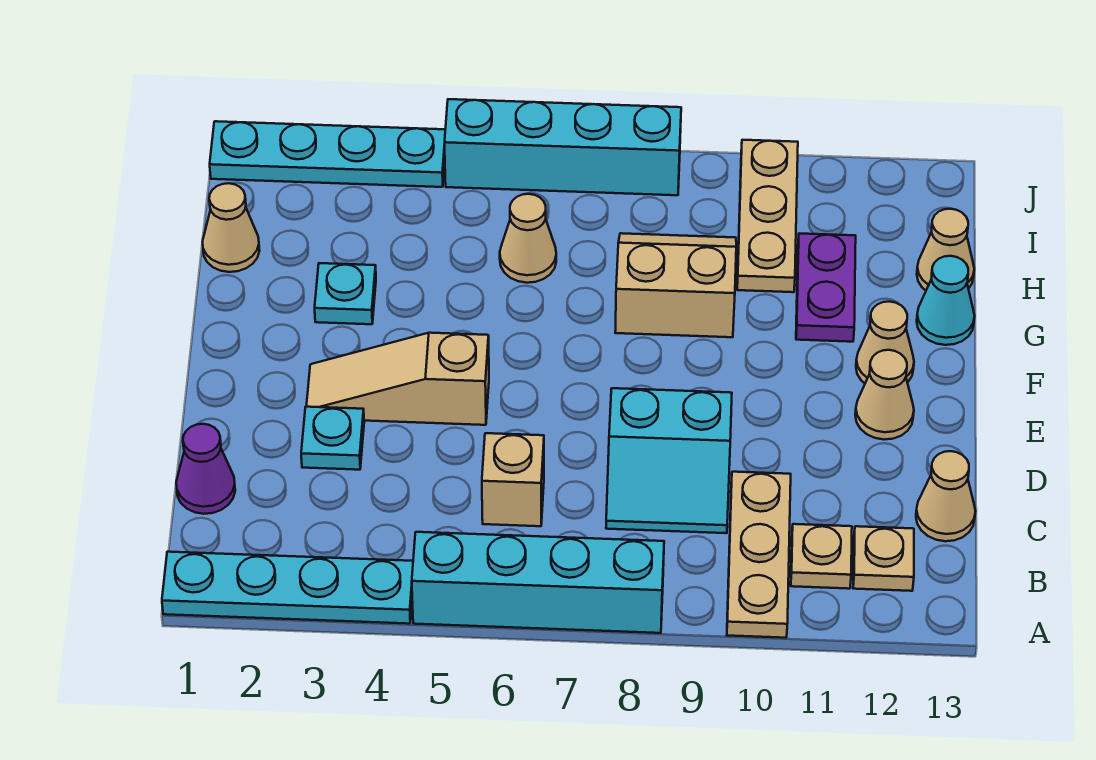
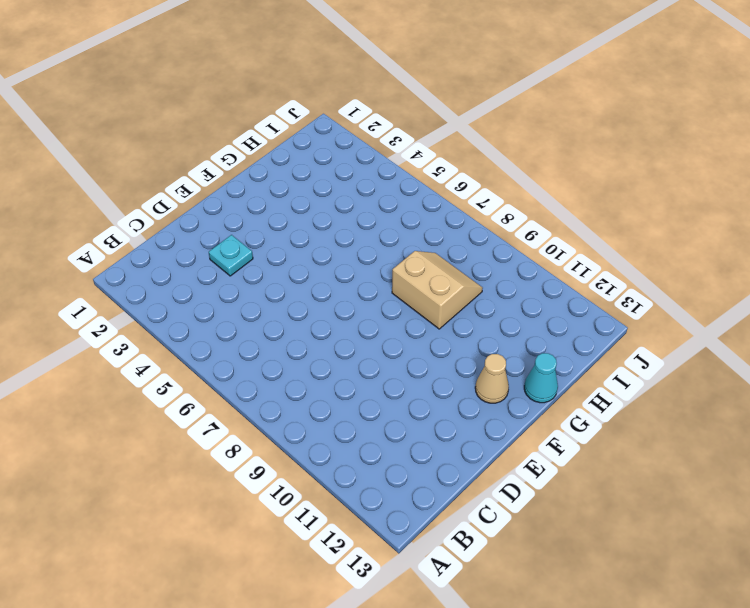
none -> cyan 1x4 plate [162,552,413,624]
none -> cyan 1x4 brick [412,532,664,633]
none -> tan 1x3 plate [727,472,791,638]

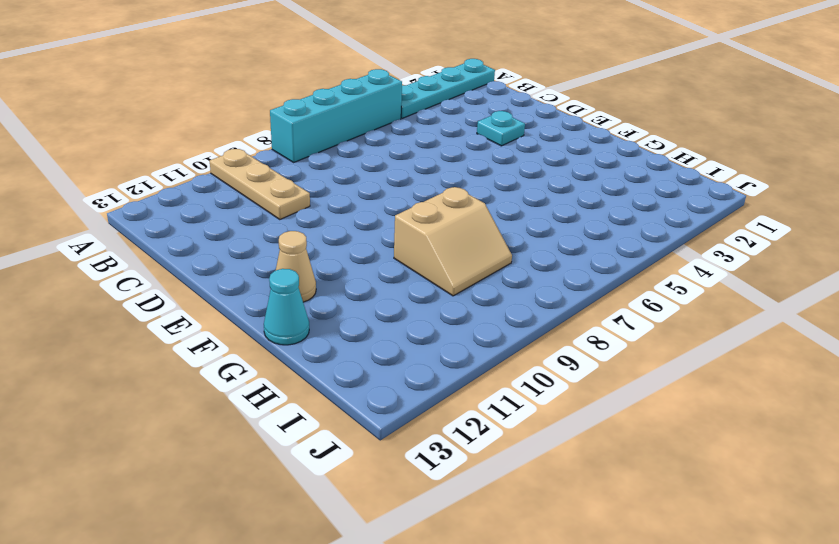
none -> tan 1x1 plate [791,524,852,589]
none -> tan 1x1 plate [853,526,914,591]
none -> purple 1x1 cone [176,424,235,514]

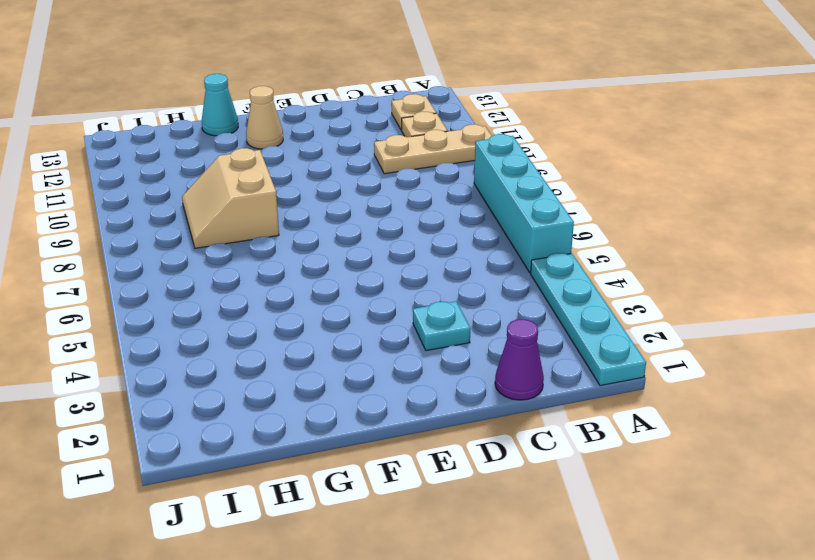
none -> tan 1x1 brick [482,433,544,526]
none -> cyan 2x2 slope [606,388,732,533]
none -> tan 1x1 cone [916,451,975,541]

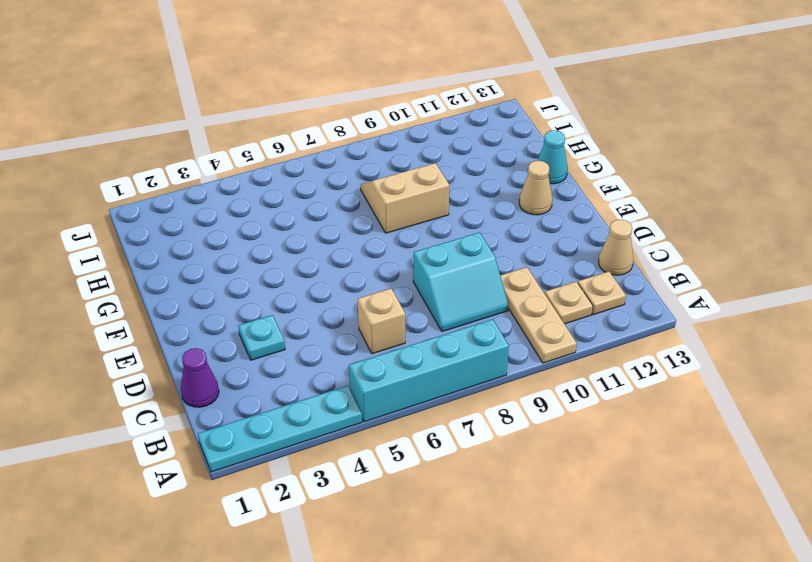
none -> tan 1x3 slope [306,333,489,425]
none -> tan 1x1 cone [855,350,914,440]
none -> cyan 1x1 plate [315,263,376,324]

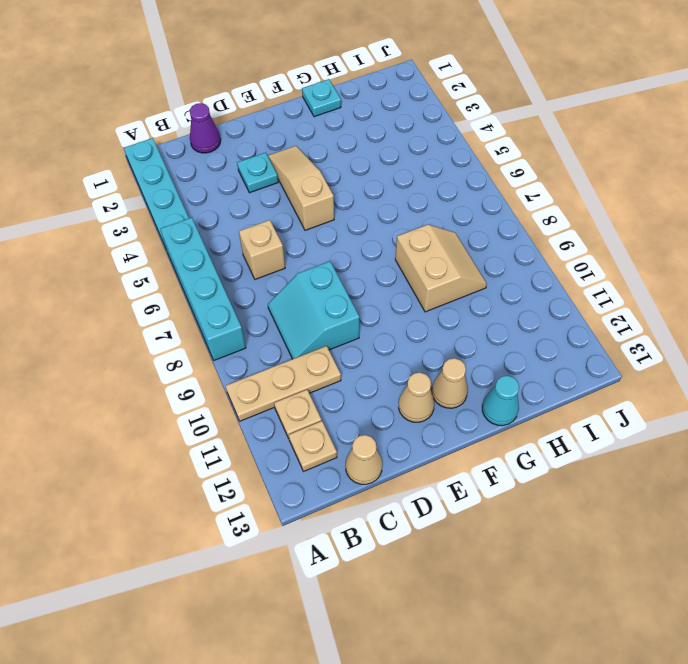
cyan 1x1 plate [302,79,341,117] -> cyan 1x1 plate moved to [315,263,376,324]
none -> purple 1x2 plate [796,233,856,342]
none -> tan 1x1 cone [203,183,260,272]
none -> tan 1x1 cone [500,194,556,283]

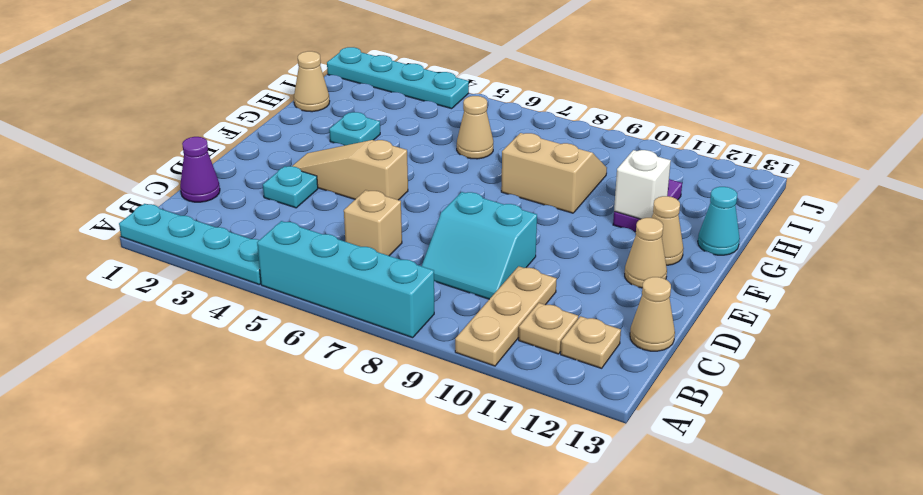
white 1x1 brick [614,150,671,219] -> none
none -> tan 1x3 plate [737,140,798,292]
none -> tan 1x1 cone [917,209,974,290]
none -> cyan 1x4 brick [445,99,681,195]

